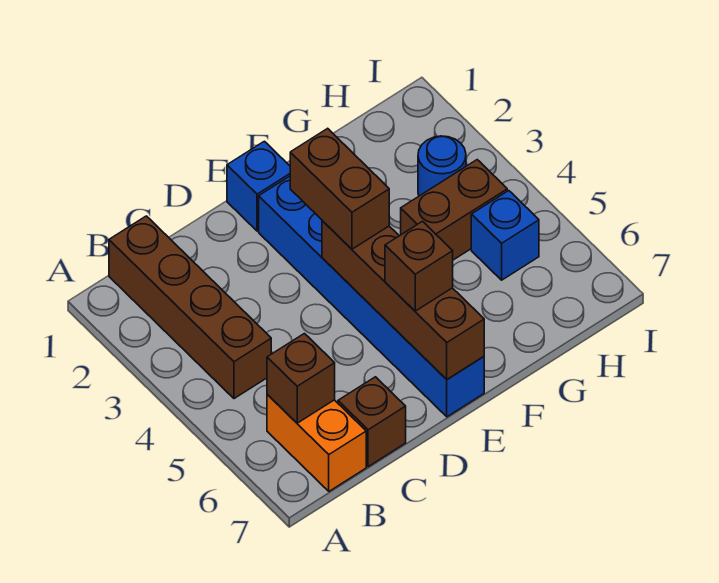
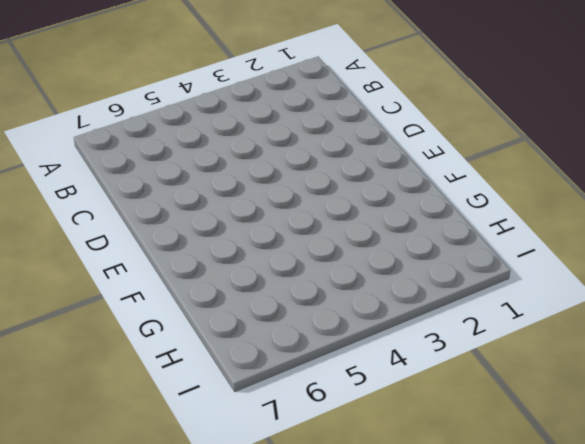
none -> brown 1x4 brick [109,216,271,399]
none -> orange 1x2 brick [267,395,366,491]
none -> brown 1x1 brick [338,377,406,467]

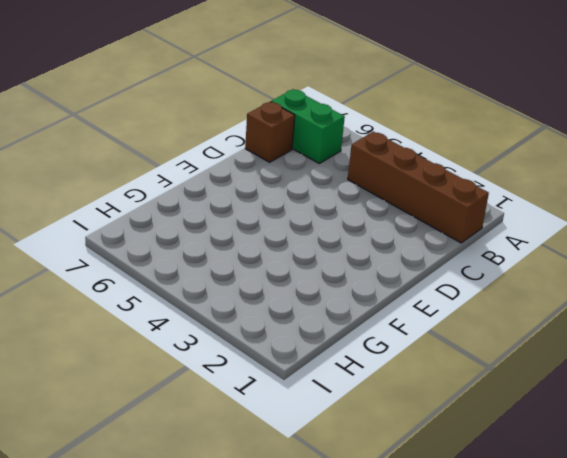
green 1x2 brick [271,89,345,163] -> orange 1x2 brick [267,395,366,491]
none -> blue 1x1 brick [227,141,290,231]
none -> blue 1x6 brick [259,176,484,417]
none -> brown 1x2 brick [401,160,507,260]

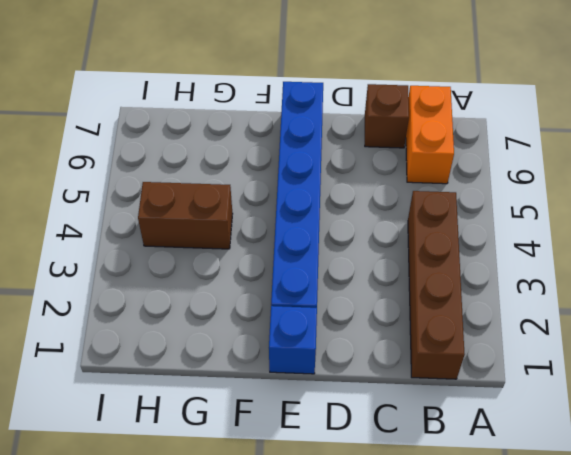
none -> blue 1x1 round brick [418,136,466,196]
none -> blue 1x1 brick [471,191,539,280]
none -> brown 1x1 brick [267,334,335,423]

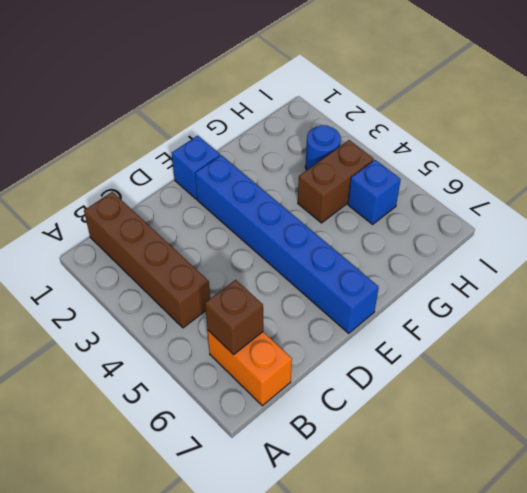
none -> brown 1x1 brick [338,377,406,467]
none -> brown 1x4 brick [322,221,484,379]
none -> brown 1x2 brick [290,128,389,249]

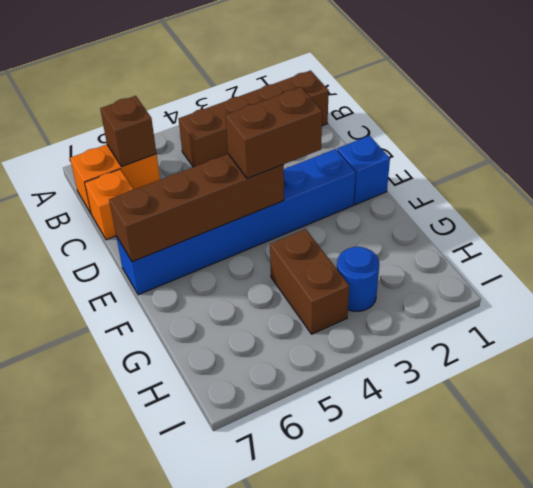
orange 1x1 brick [85,169,133,240] -> brown 1x1 brick [338,377,406,467]
none -> blue 1x1 brick [471,191,539,280]
none -> brown 1x1 brick [385,221,453,311]

